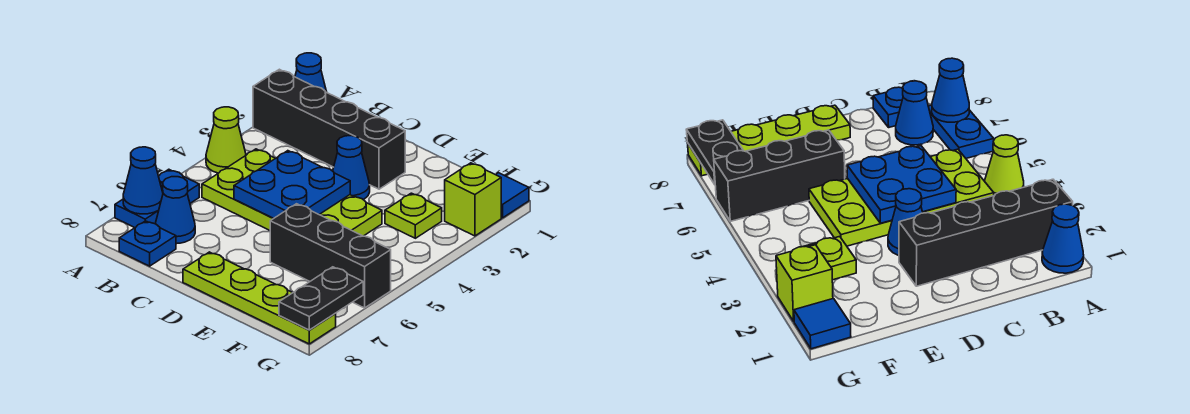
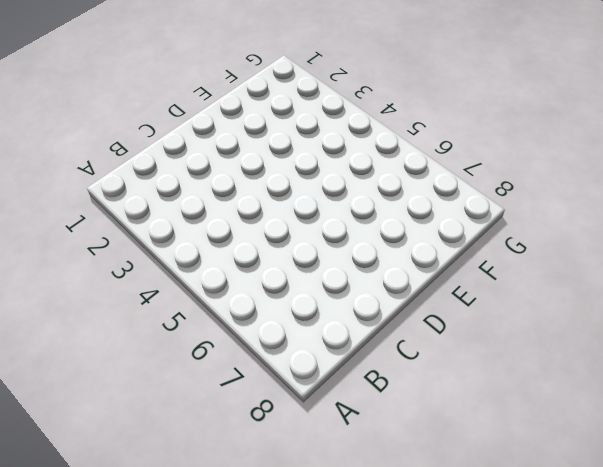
none -> blue 1x1 cone [295,53,327,92]
none -> black 1x4 brick [253,69,405,189]
none -> lime 1x1 cone [206,107,246,173]

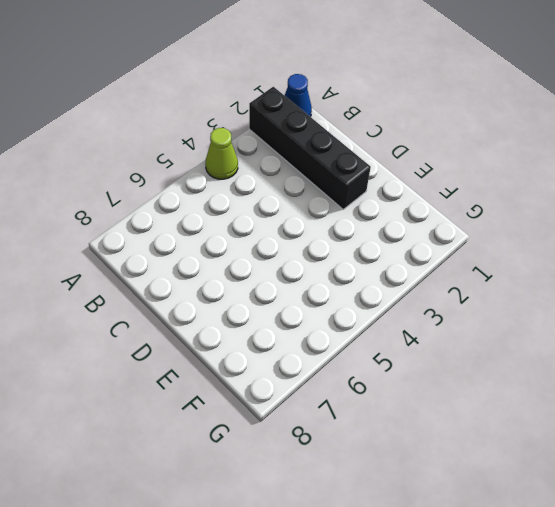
none -> blue 1x2 plate [115,169,199,228]
none -> lime 2x4 plate [202,149,382,236]
none -> blue 1x1 cone [155,177,195,244]

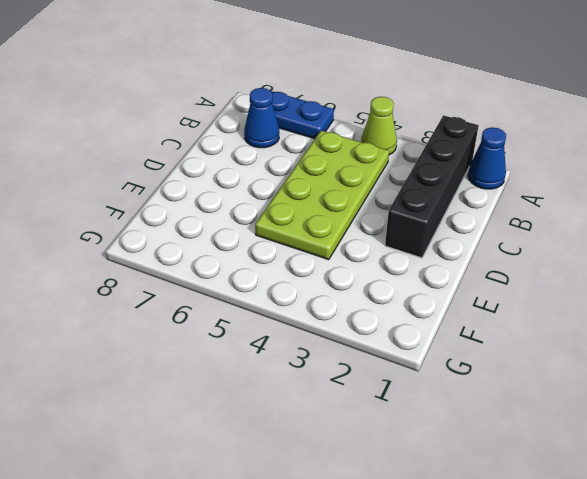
none -> blue 1x1 plate [119,221,176,266]
none -> blue 1x1 cone [333,136,370,199]
none -> lime 1x4 plate [183,252,336,344]

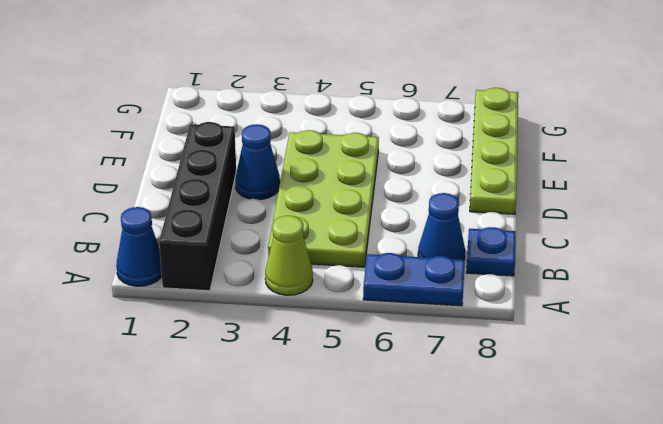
none -> black 1x3 brick [270,204,391,308]
none -> lime 1x1 plate [385,193,442,238]
none -> blue 1x1 tile [496,173,529,218]

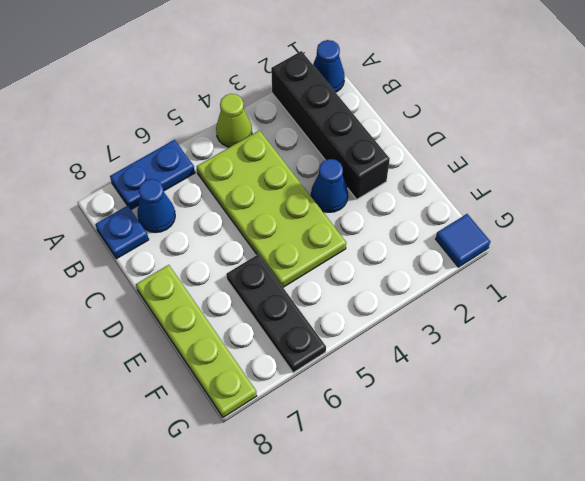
black 1x3 plate [226,254,326,373] -> black 1x3 brick [270,204,391,308]
none -> lime 1x1 plate [385,193,442,238]
none -> lime 1x1 brick [445,163,501,236]
none -> blue 1x1 cone [123,147,163,214]

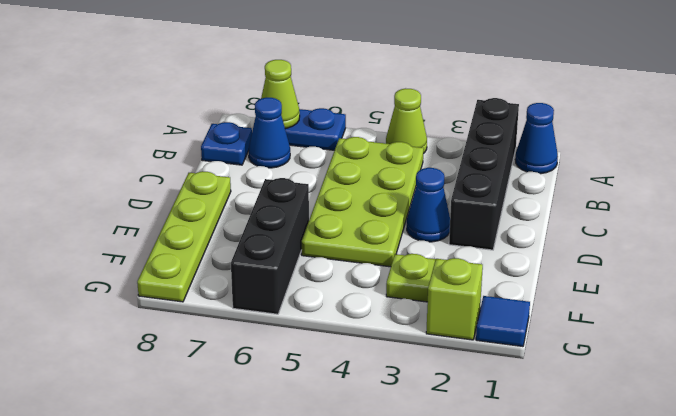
lime 1x1 cone [261,60,300,129] -> blue 1x1 cone [123,147,163,214]
none -> blue 2x2 plate [234,151,350,218]
none -> black 1x2 plate [279,267,363,330]

